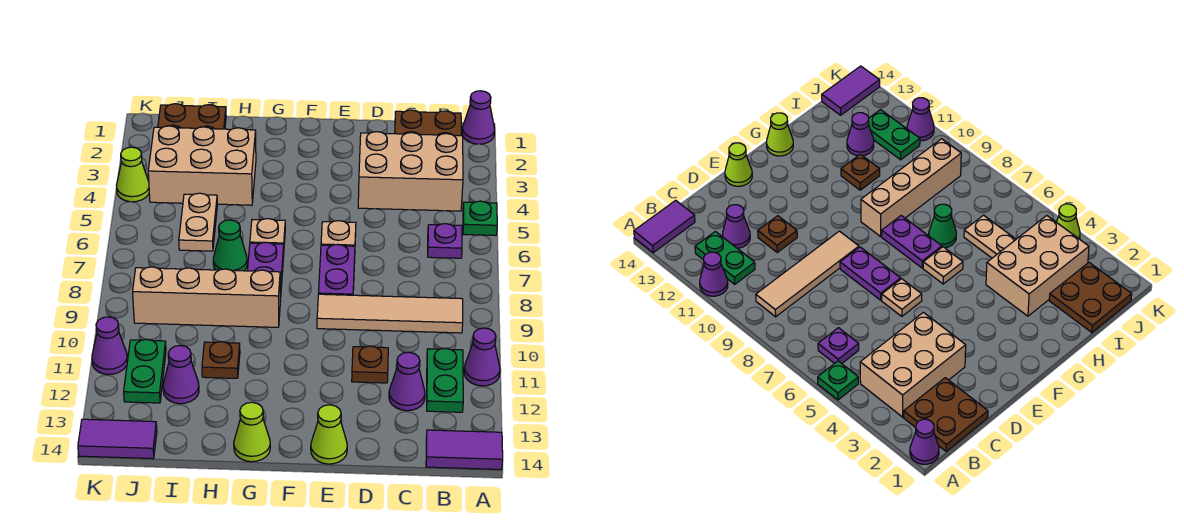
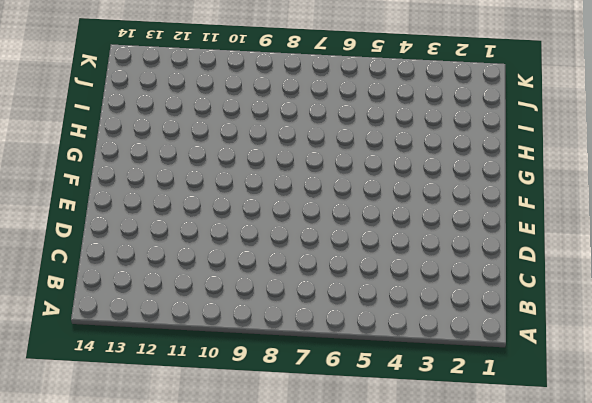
none -> purple 1x1 cone [462,91,495,144]
none -> green 1x1 plate [463,201,497,235]
none -> purple 1x1 cone [464,328,500,386]

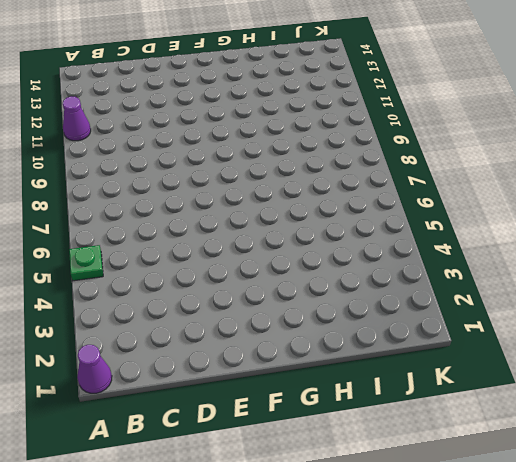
none -> purple 1x2 tile [426,430,503,470]
none -> brown 2x2 plate [395,110,461,136]
none -> tan 2x3 brick [358,132,463,211]

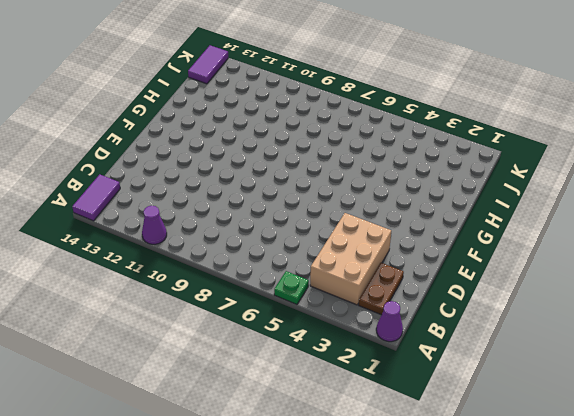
brown 1x2 plate [359,263,404,315] -> brown 2x2 plate [395,110,461,136]
none -> purple 1x1 plate [428,224,462,258]
none -> tan 1x4 tile [317,294,463,333]
none -> green 1x2 plate [427,348,463,412]

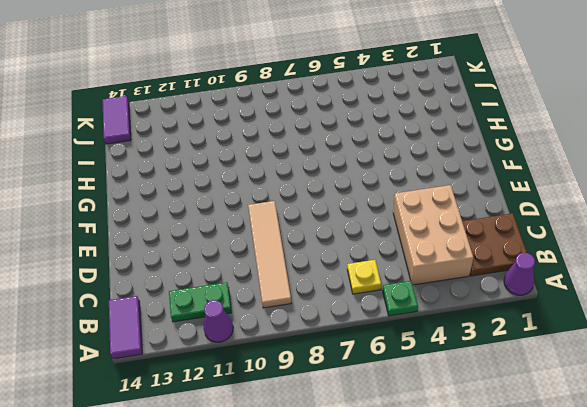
yellow 1x1 plate [347,260,381,294] -> purple 1x1 plate [428,224,462,258]
none -> purple 1x1 cone [389,352,425,411]
none -> brown 1x1 plate [352,346,388,383]
none -> tan 1x1 plate [321,221,356,246]

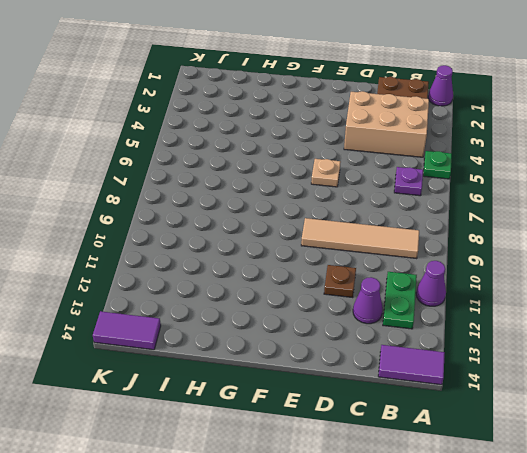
none -> purple 1x2 plate [318,244,355,295]
none -> lime 1x1 cone [311,405,347,464]
none -> tan 1x1 plate [250,219,285,244]

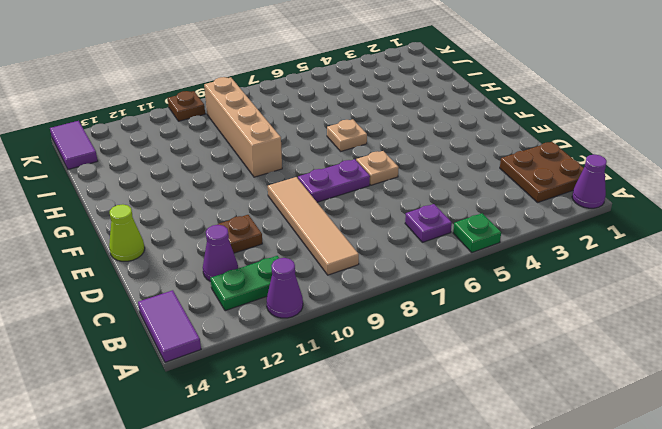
brown 1x1 plate [168,91,205,121] -> brown 1x1 plate moved to [202,342,240,378]
none -> tan 2x3 brick [358,132,463,211]
none -> purple 1x2 plate [248,242,284,301]
none -> lime 1x1 cone [234,402,270,462]

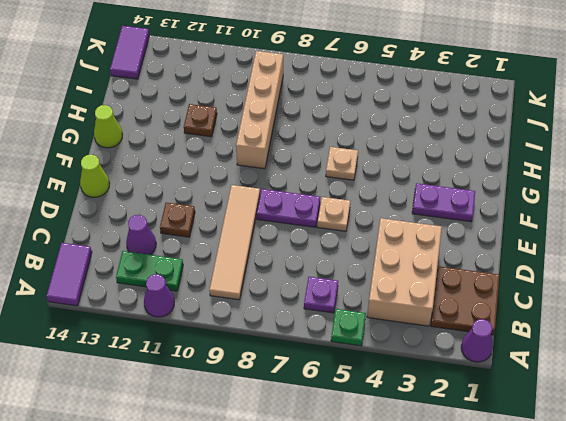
purple 1x2 plate [412,183,475,222] -> purple 1x2 plate moved to [248,242,284,301]
none -> tan 2x3 brick [148,126,256,205]
none -> green 1x1 cone [213,220,247,271]
none -> brown 2x2 plate [158,104,226,129]

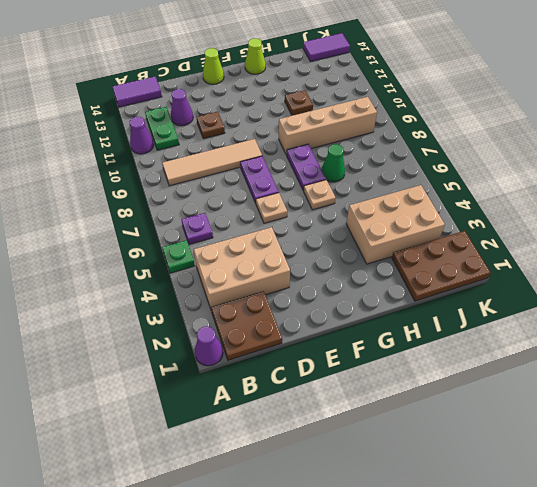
brown 2x3 plate [392,231,490,301] -> brown 2x2 plate [158,104,226,129]
none -> tan 1x2 plate [179,193,217,251]
none -> purple 1x1 cone [163,345,199,404]
none -> green 1x2 plate [124,339,166,403]

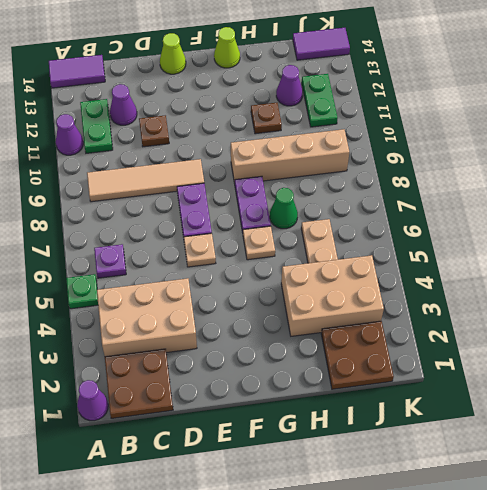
none -> lime 1x1 cone [116,147,149,202]
none -> purple 1x1 cone [92,317,127,375]

